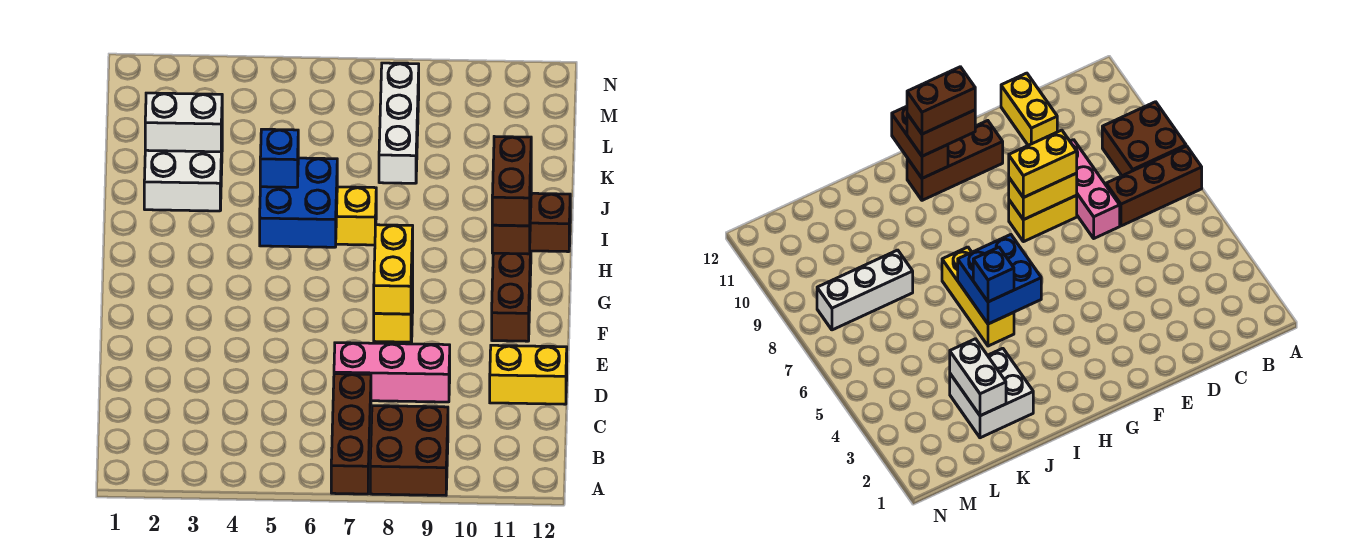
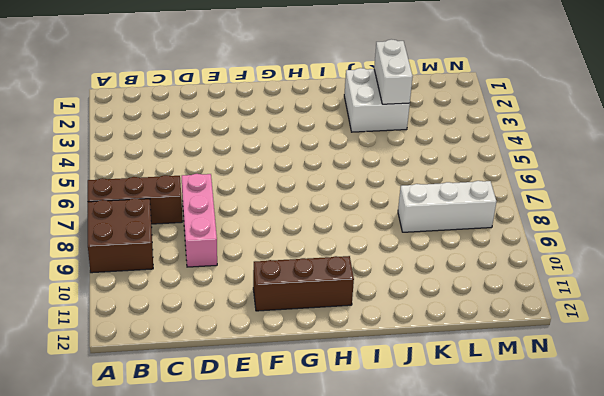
none -> yellow 1x2 brick [490,345,567,404]
none -> yellow 1x2 brick [1009,195,1077,242]
none -> yellow 1x3 brick [336,187,376,245]

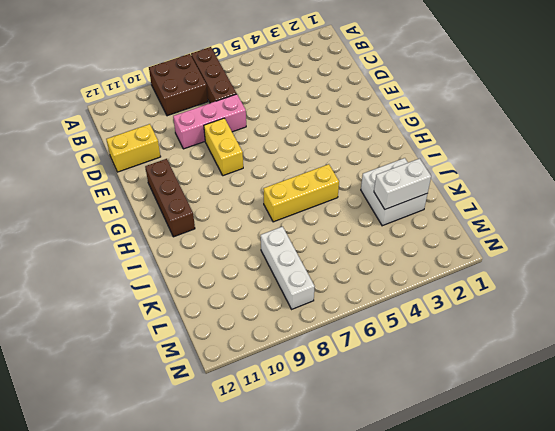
none -> yellow 1x2 brick [374,258,413,342]
none -> blue 2x2 brick [260,158,337,247]
none -> brown 1x2 brick [530,193,570,252]

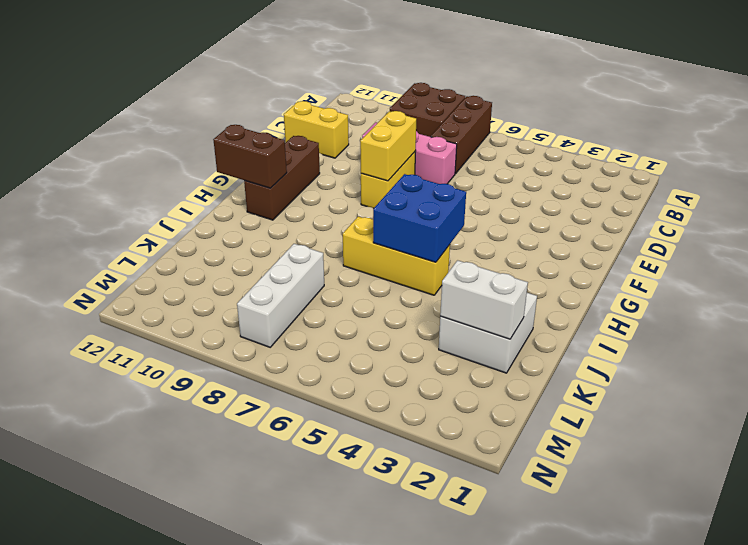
none -> yellow 1x2 brick [374,225,413,314]
none -> brown 1x2 brick [492,191,531,254]
none -> blue 1x1 brick [260,129,298,187]

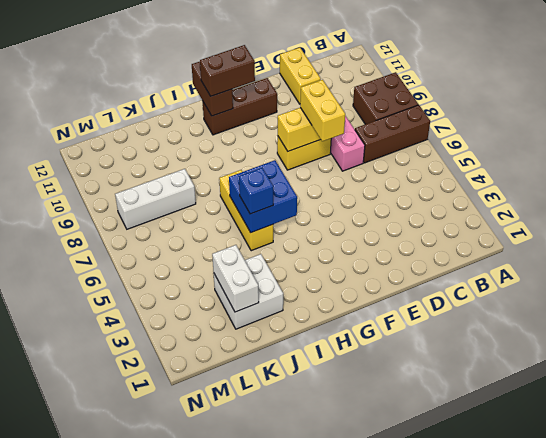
yellow 1x2 brick [300,80,345,141] -> yellow 1x2 brick turned to [374,225,413,314]
none -> brown 1x2 brick [492,137,531,226]

